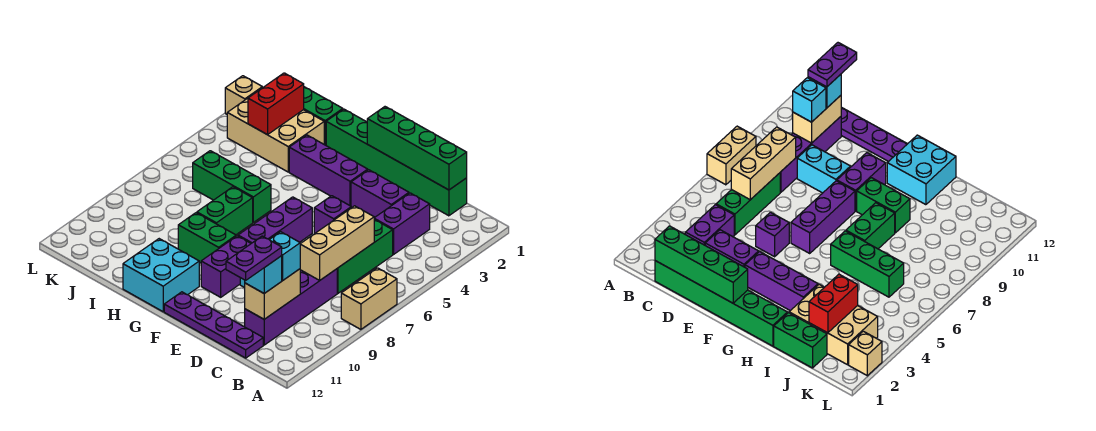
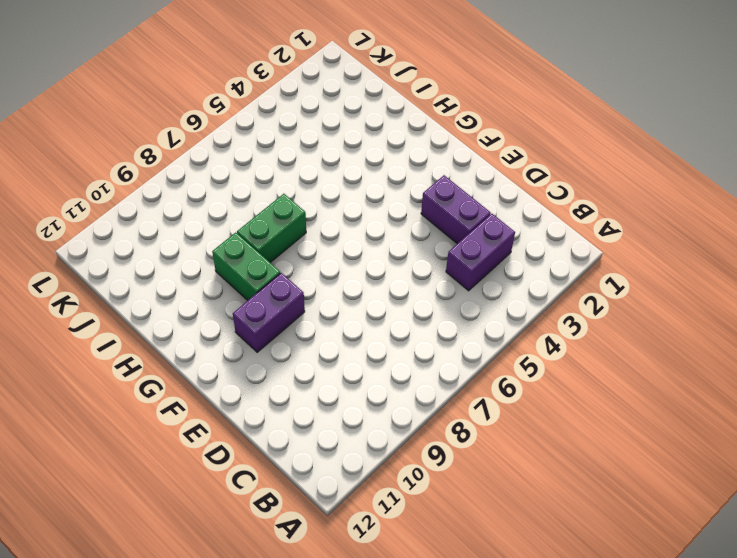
none -> tan 1x2 brick [341,268,397,329]
none -> green 1x6 brick [326,109,467,216]
none -> green 1x3 brick [337,220,393,293]

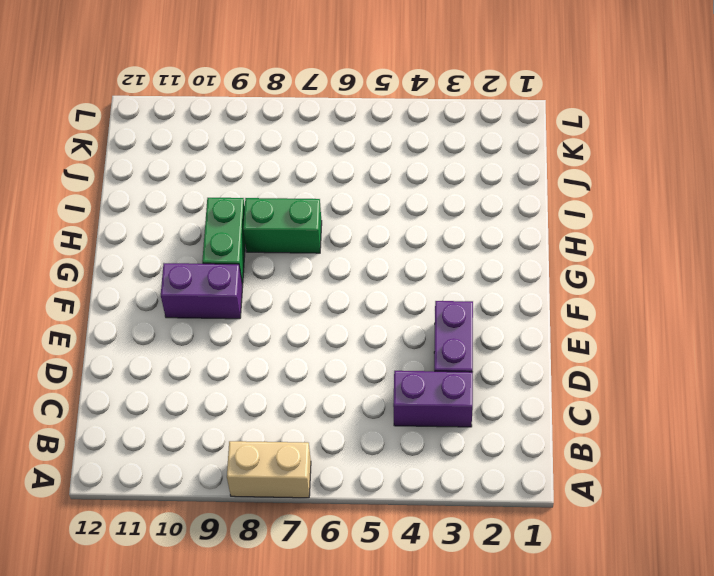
none -> green 1x6 brick [326,109,467,216]
none -> green 1x3 brick [337,220,393,293]
none -> purple 1x4 brick [245,269,337,345]

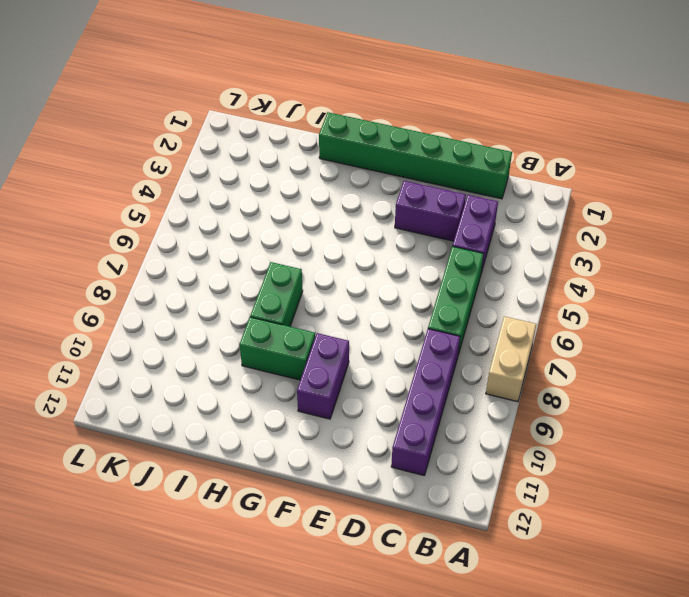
none -> purple 1x4 plate [164,292,263,358]
none -> cyan 1x2 brick [797,145,850,193]
none -> purple 1x1 brick [314,196,351,234]

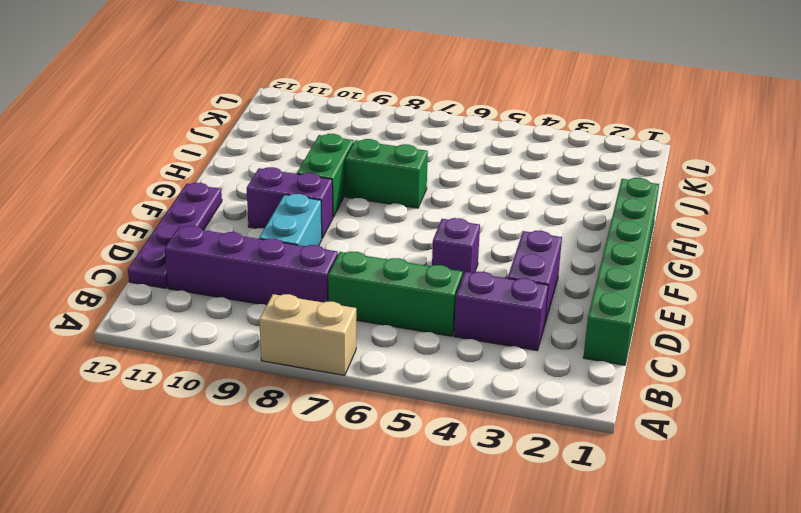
none -> purple 1x3 brick [289,135,368,206]
none -> purple 1x3 brick [238,197,312,243]
none -> cyan 2x2 brick [123,239,199,312]

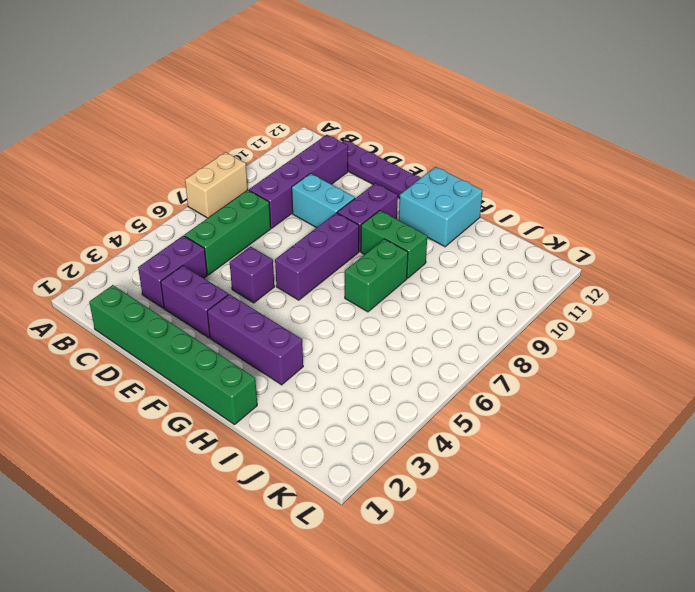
none -> green 1x3 brick [193,151,271,222]
none -> green 1x2 brick [304,87,343,145]
none -> tan 2x3 brick [227,98,324,172]

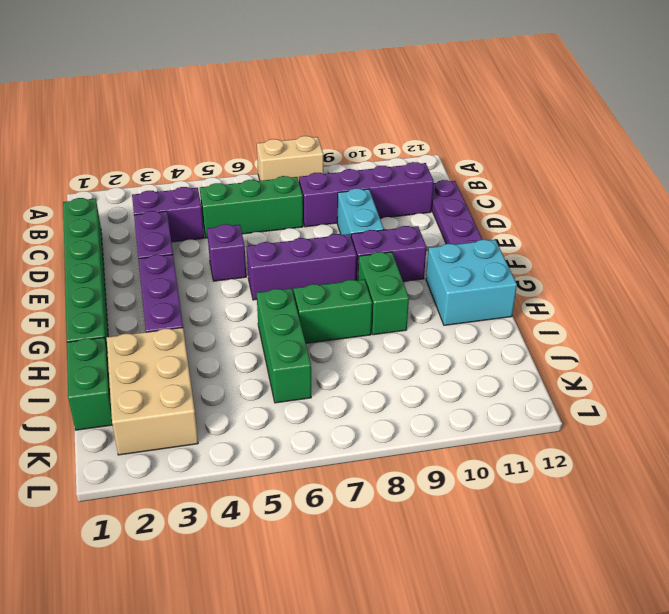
none -> tan 1x1 brick [225,76,262,114]
none -> green 1x4 brick [367,107,467,190]
none -> tan 1x3 brick [300,206,374,280]

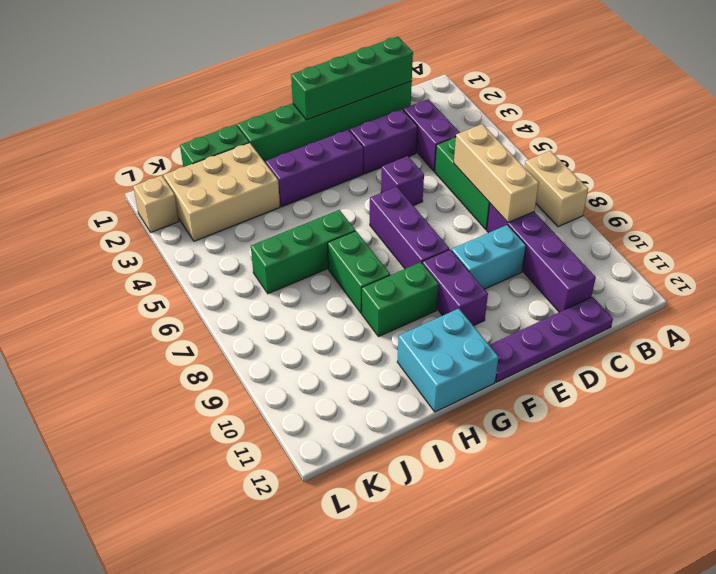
none -> tan 1x2 brick [245,269,300,319]
none -> red 1x2 brick [248,73,304,135]
none -> cyan 1x1 brick [269,232,300,281]

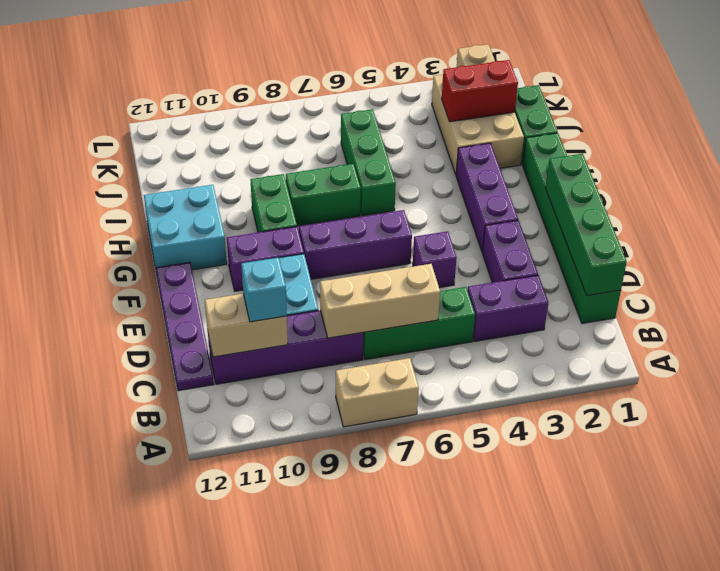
none -> cyan 1x1 brick [245,256,282,293]
none -> purple 1x2 plate [226,236,282,280]

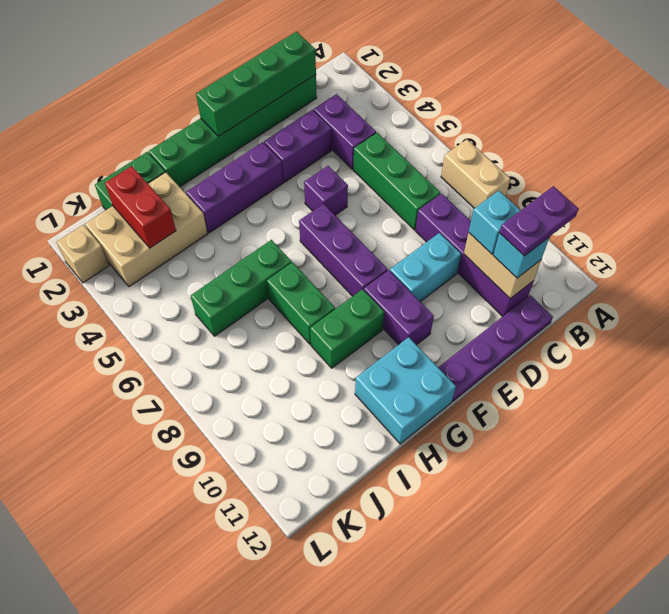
purple 1x2 plate [499,186,579,256] -> purple 1x2 plate turned to [226,236,282,280]
none -> tan 1x3 brick [300,206,374,280]

